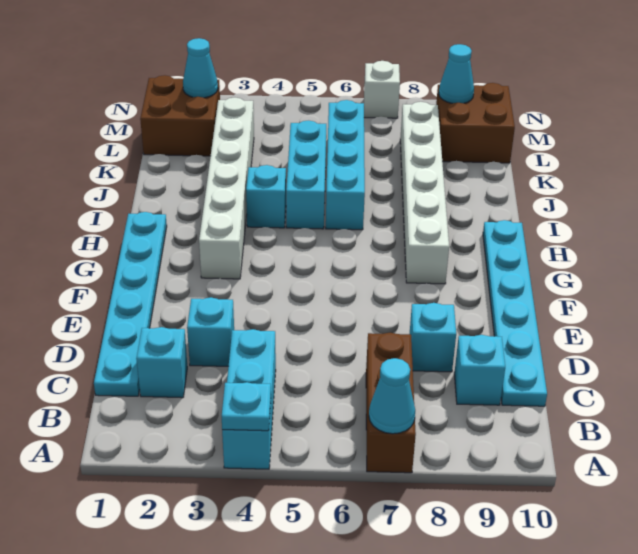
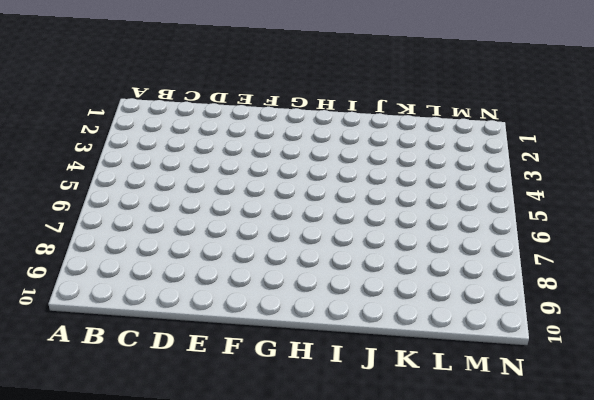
none -> cyan 1x3 brick [222,329,276,469]
none -> brown 1x3 brick [366,333,416,473]
none -> cyan 1x6 plate [94,212,167,396]

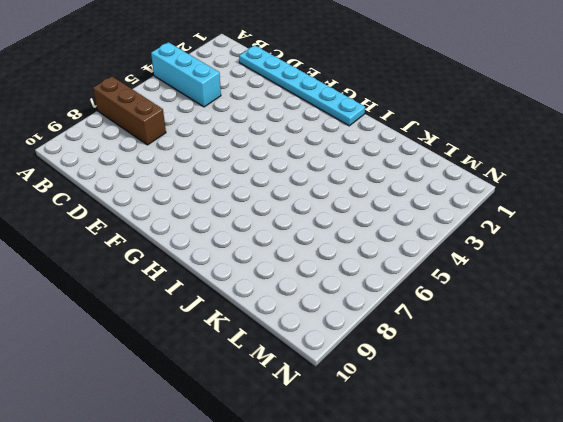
none -> cyan 1x1 brick [136,327,187,398]
none -> cyan 1x1 brick [454,335,505,405]
none -> cyan 1x6 plate [483,220,547,406]

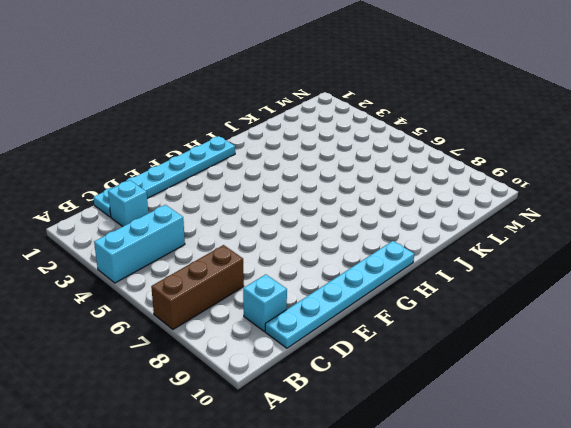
none -> cyan 1x1 brick [187,297,234,366]
none -> cyan 1x1 brick [410,303,456,372]
none -> white 1x6 brick [199,98,254,279]

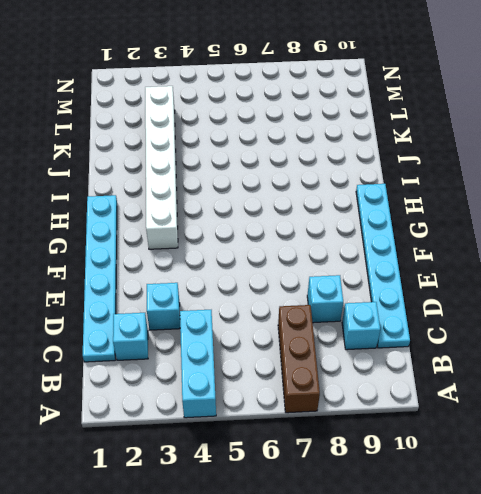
none -> white 1x6 brick [400,102,449,284]
none -> cyan 1x1 brick [246,165,286,228]
none -> cyan 1x3 brick [286,121,326,229]

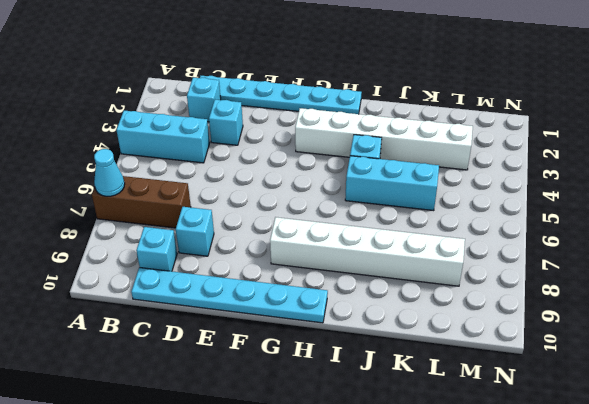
none -> cyan 1x4 brick [326,100,365,230]
none -> brown 2x2 brick [140,75,220,156]
none -> brown 2x2 brick [436,83,515,163]

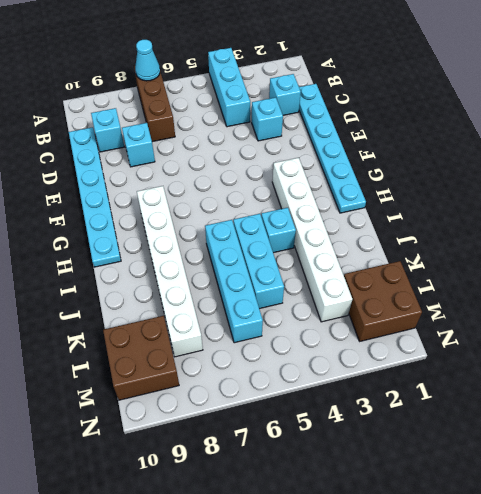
none -> white 1x1 brick [364,61,400,118]
none -> cyan 1x1 plate [222,382,271,431]
none -> cyan 1x1 cone [183,38,218,98]

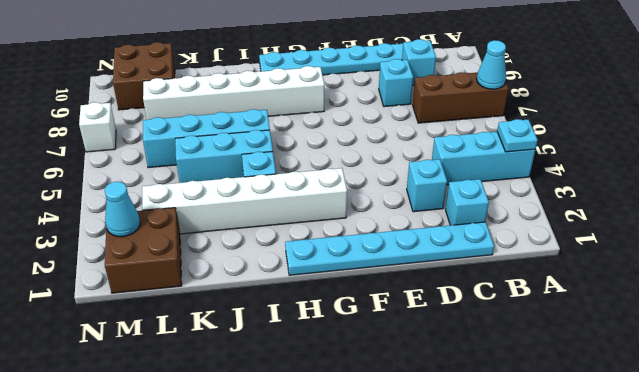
none -> cyan 1x1 cone [439,44,474,103]

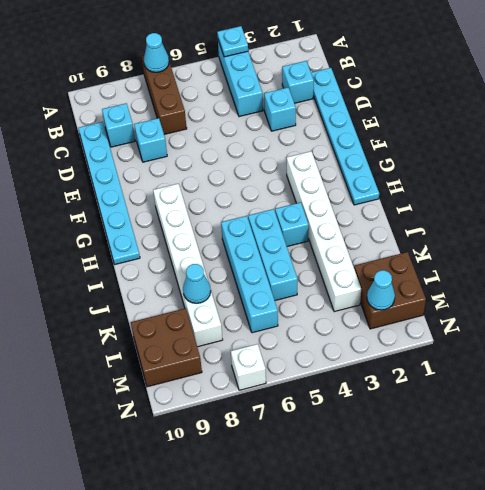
cyan 1x1 cone [183,264,211,303] -> cyan 1x1 cone moved to [439,44,474,103]

